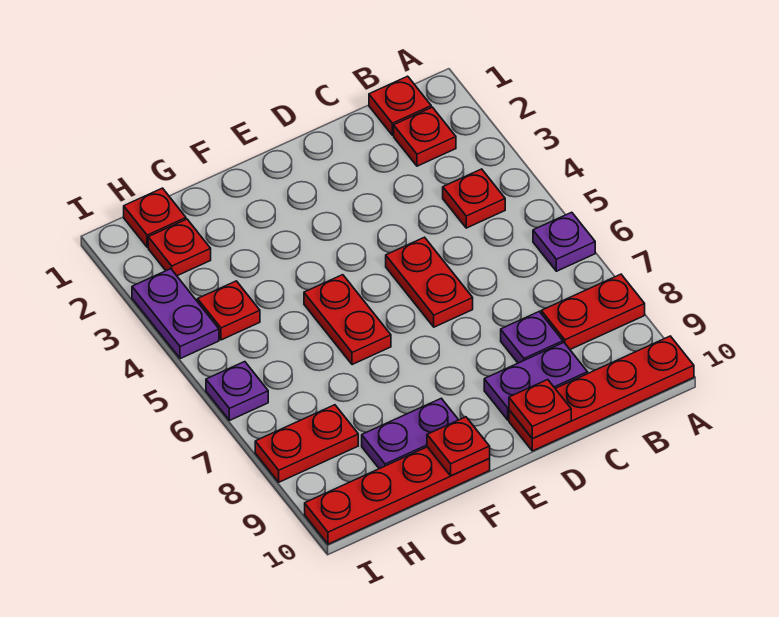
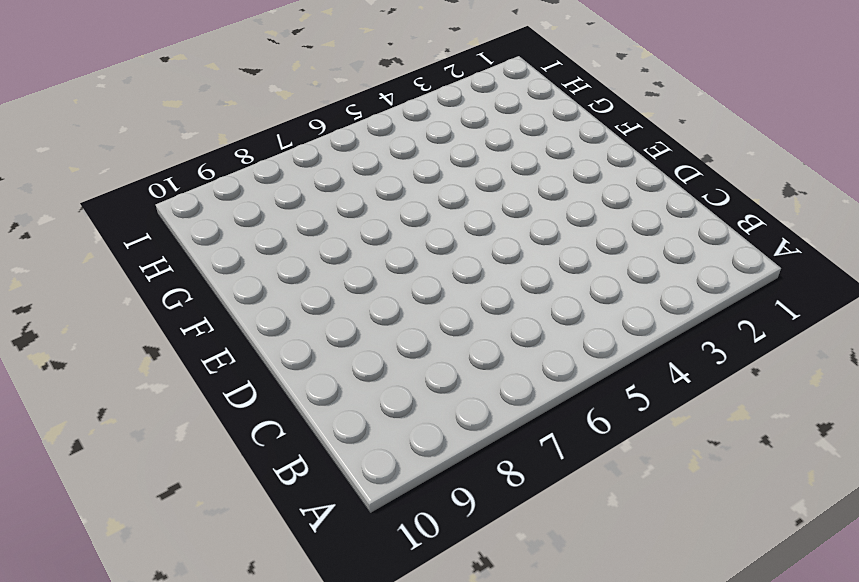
none -> purple 1x1 plate [533,212,595,271]
none -> red 1x2 plate [541,274,645,349]
none -> red 1x4 plate [509,336,694,451]

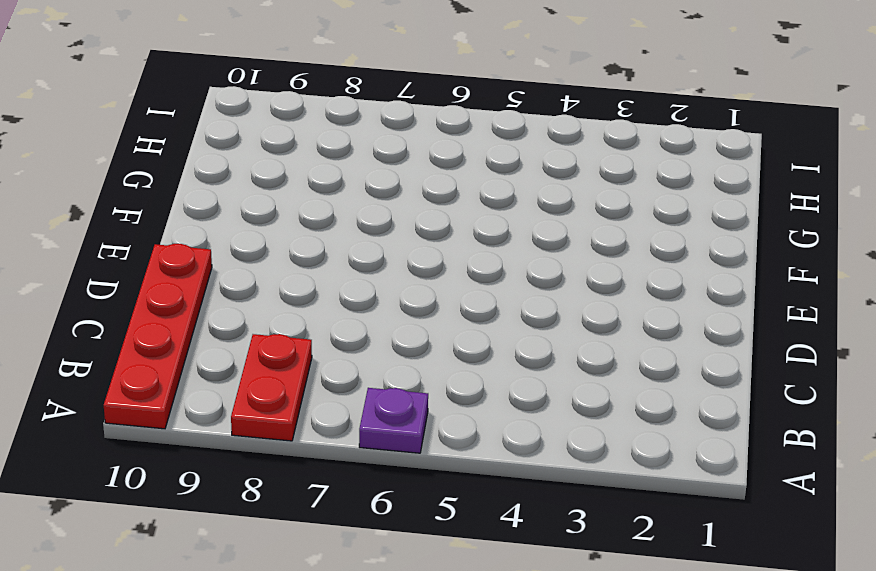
none -> red 1x1 plate [369,76,431,135]
none -> red 1x1 plate [394,107,456,166]
none -> red 1x1 plate [443,169,505,228]

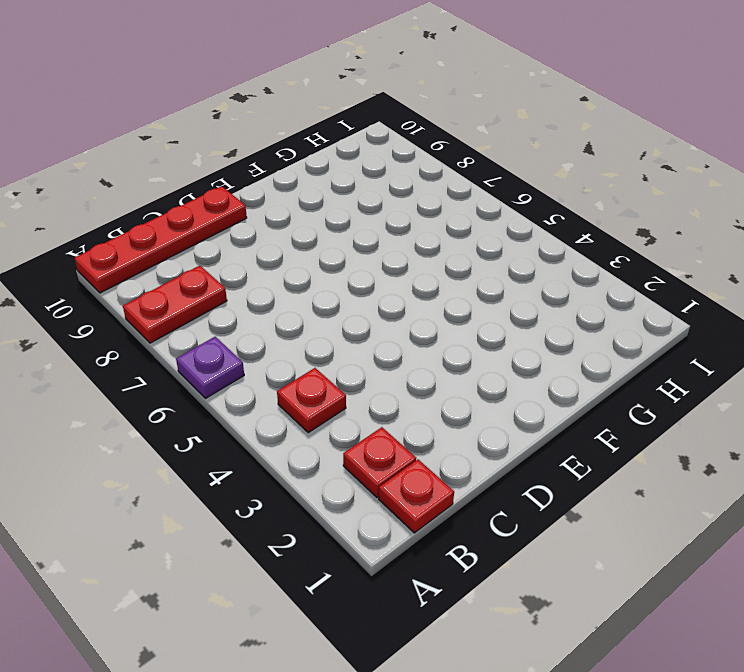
none -> purple 1x1 plate [501,312,563,363]
none -> purple 1x2 plate [484,343,588,420]
none -> red 1x2 plate [386,237,473,327]

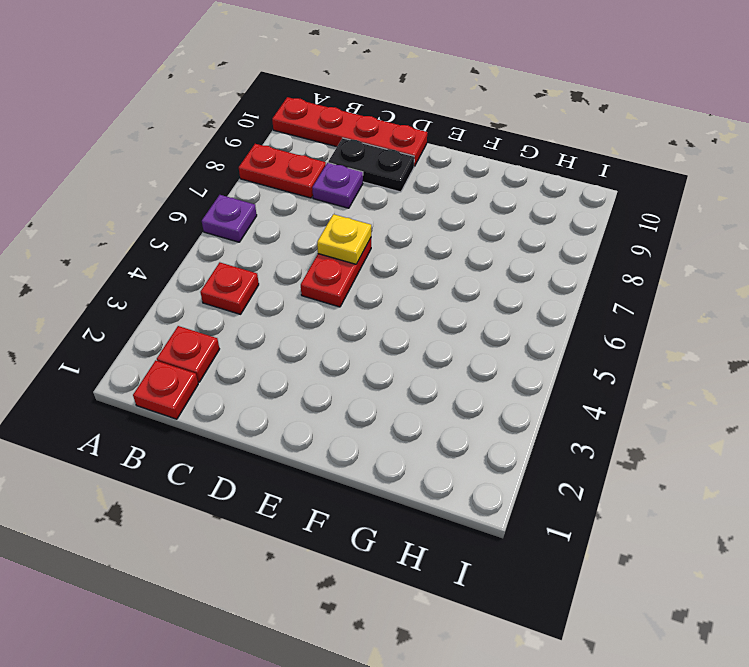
black 1x2 plate [328,138,414,192] -> purple 1x2 plate [484,343,588,420]
yellow 1x1 plate [317,214,371,264] -> none
none -> red 1x2 plate [304,275,391,365]
none -> purple 1x2 plate [362,398,458,469]
none -> red 1x4 plate [305,447,490,544]

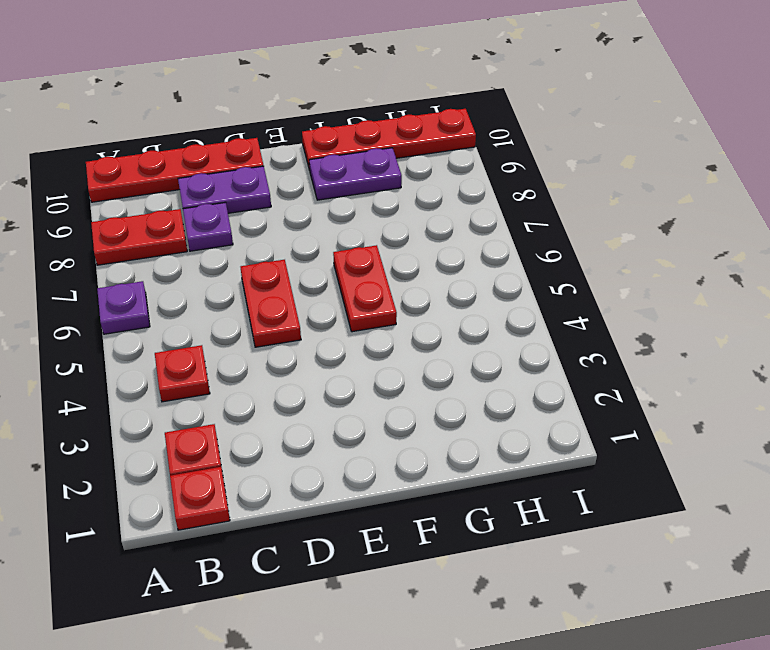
none -> red 1x1 plate [124,188,186,247]
none -> red 1x1 plate [148,219,211,276]
none -> red 1x1 plate [198,281,260,340]

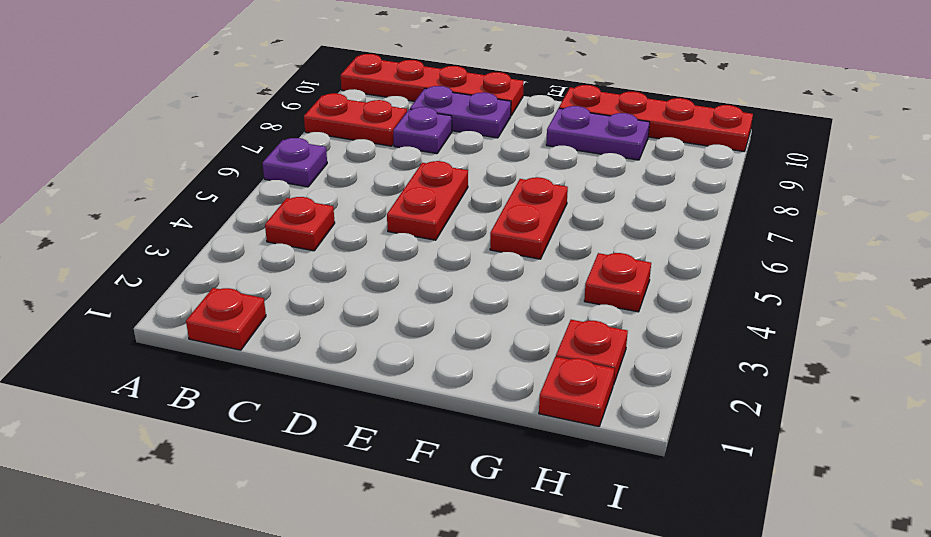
none -> red 1x1 plate [394,107,456,166]
none -> red 1x2 plate [255,405,358,482]
none -> purple 1x2 plate [132,269,219,359]

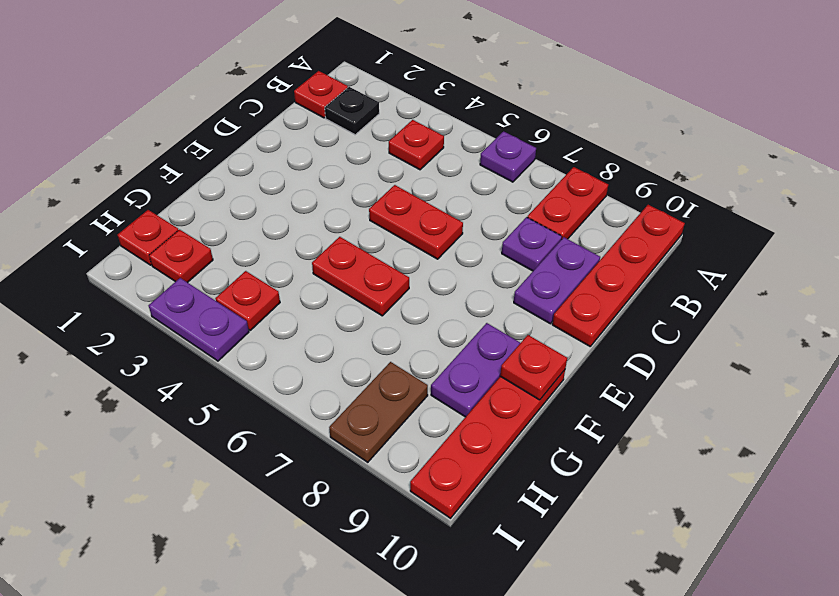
black 1x1 plate [325,87,379,135] -> red 1x1 plate [394,107,456,166]
brown 1x2 plate [329,362,428,462] -> red 1x2 plate [255,405,358,482]
none -> purple 1x1 plate [206,362,268,420]
none -> red 1x1 plate [509,380,571,438]

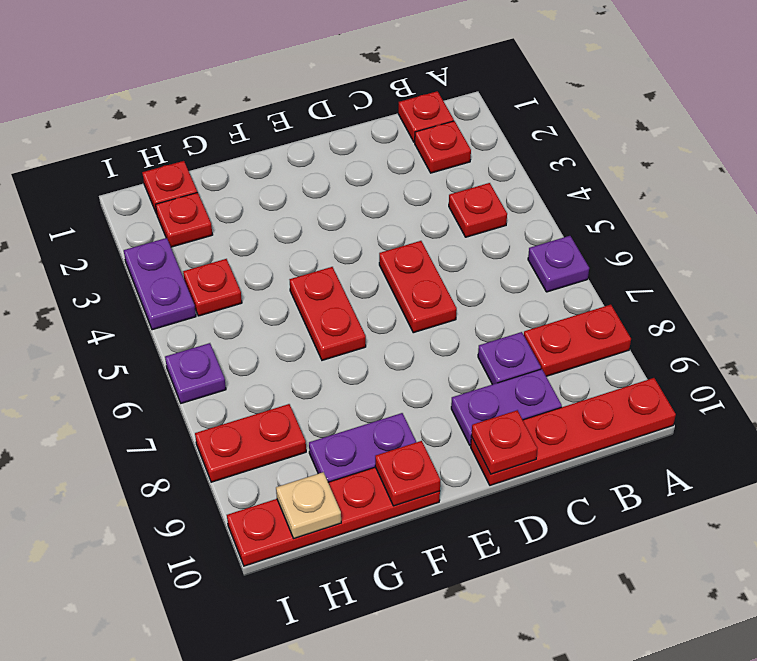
tan 1x1 plate [276,472,341,539] -> none

